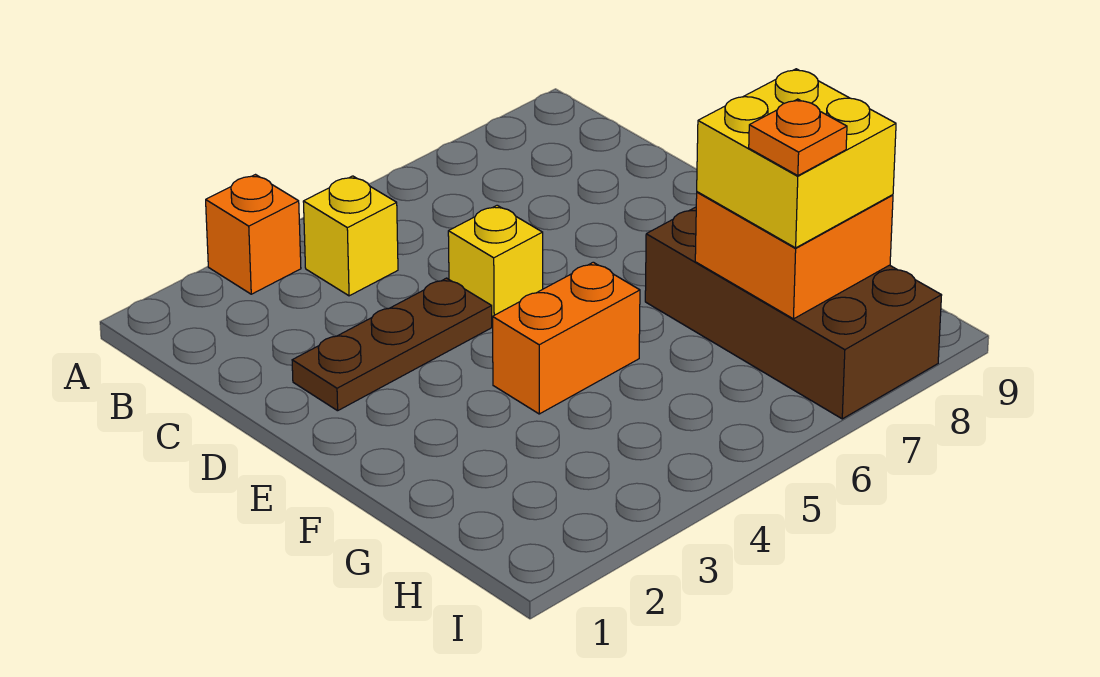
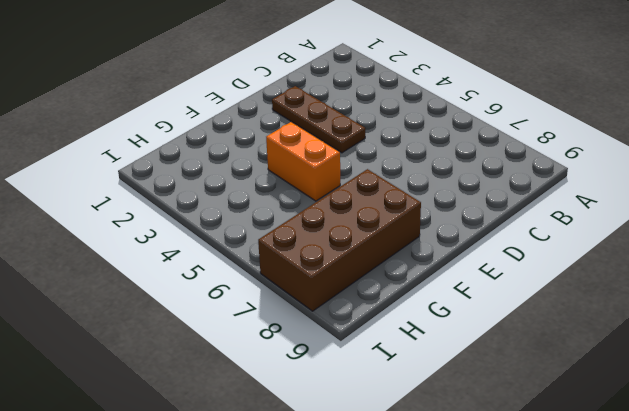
none -> orange 1x1 brick [206,175,301,294]
none -> yellow 1x1 brick [303,176,398,296]

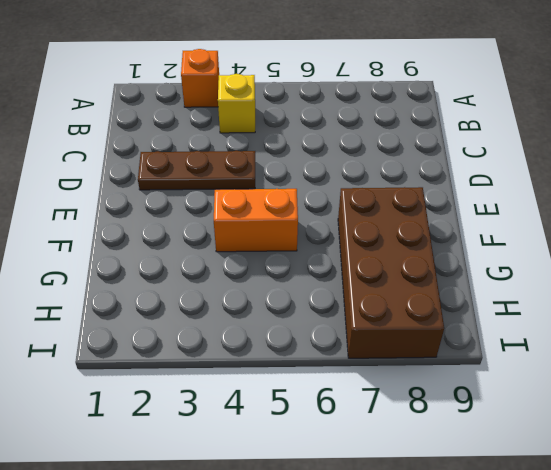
none -> yellow 1x1 brick [448,205,543,325]
none -> orange 2x2 brick [695,192,893,319]

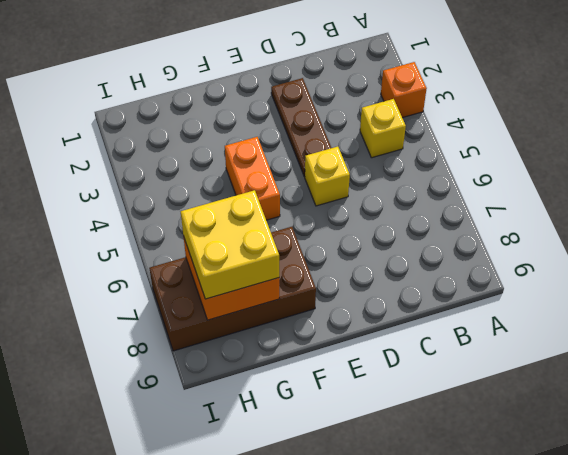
none -> orange 1x1 plate [749,99,847,176]

